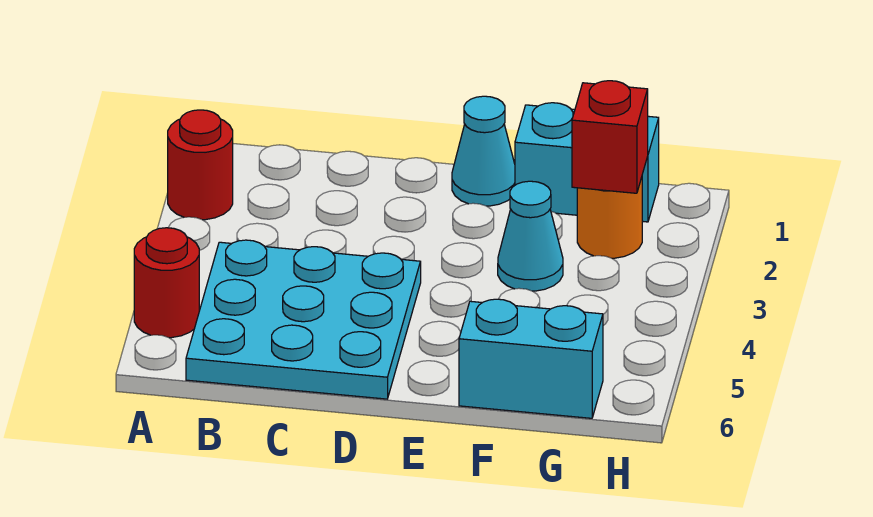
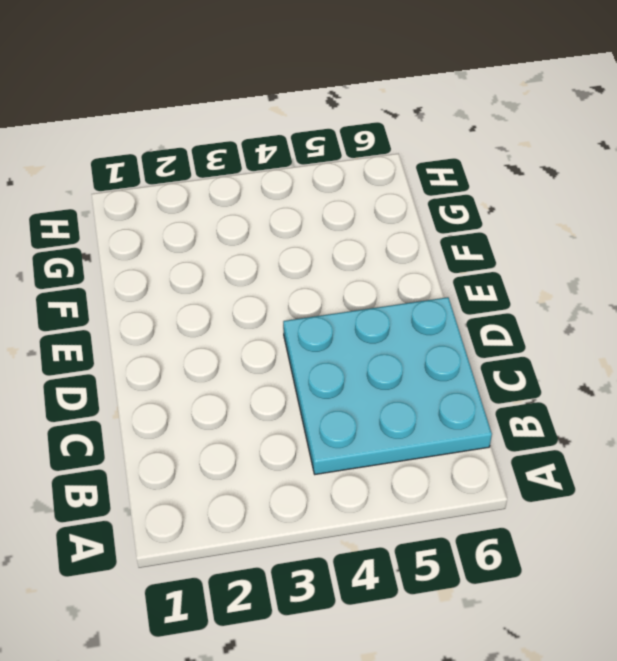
none -> red 1x1 round brick [168,110,233,220]
none -> red 1x1 round brick [134,228,199,338]

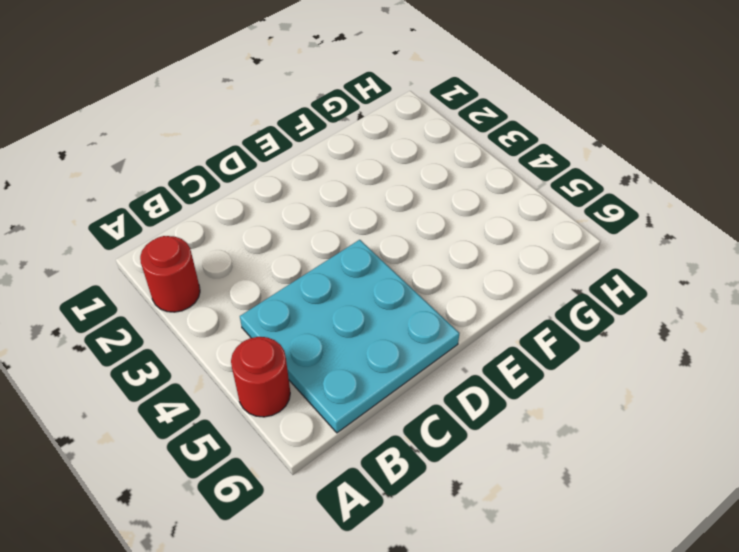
none -> cyan 1x1 cone [452,96,515,206]
none -> cyan 1x2 brick [515,103,659,222]

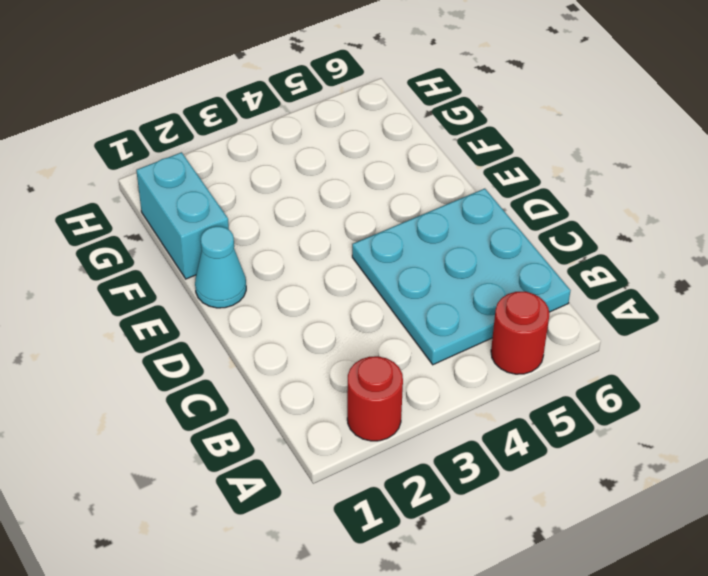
none -> cyan 1x1 cone [498,181,563,291]
none -> cyan 1x2 brick [459,299,603,418]

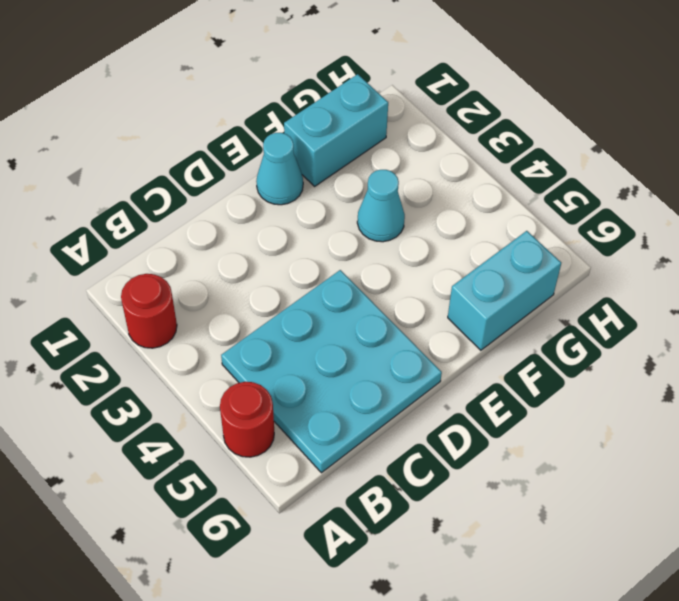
none -> orange 1x1 round brick [577,177,642,258]
none -> red 1x1 brick [572,81,648,193]

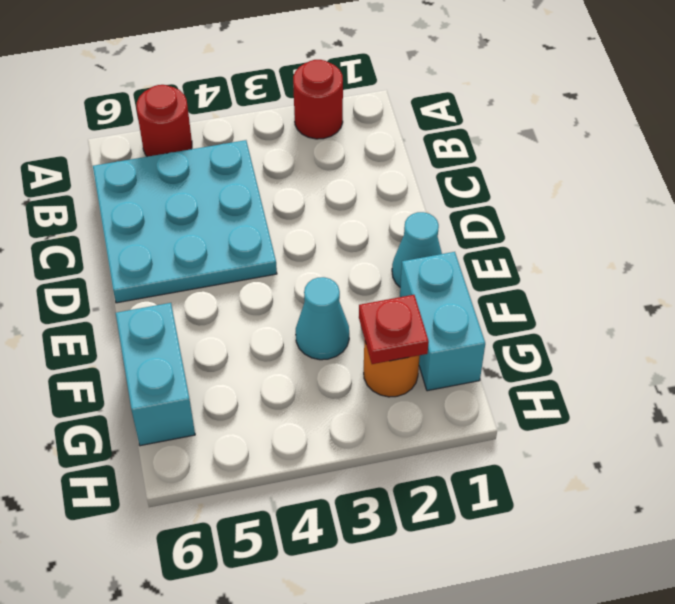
red 1x1 plate [359,295,429,364] -> red 1x1 brick [572,81,648,193]

